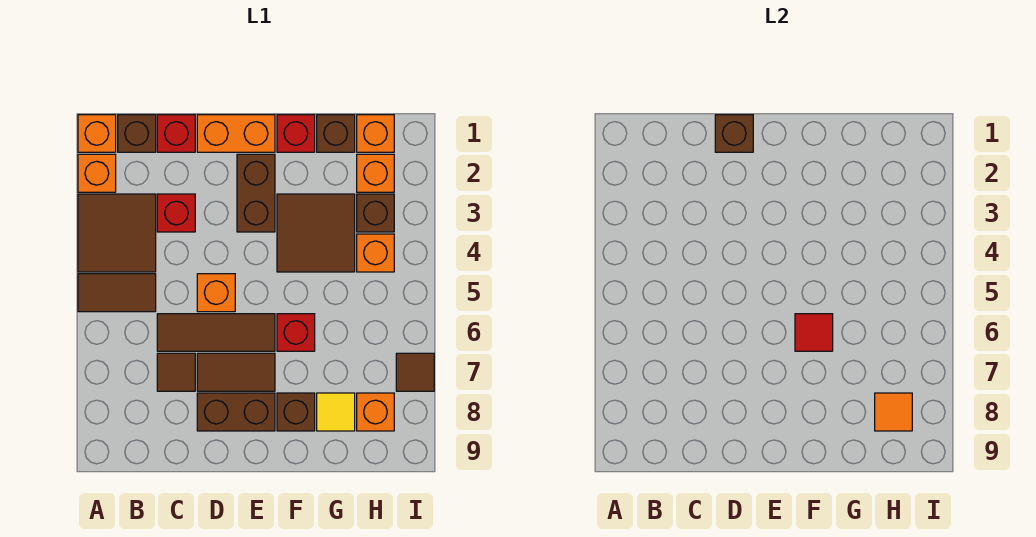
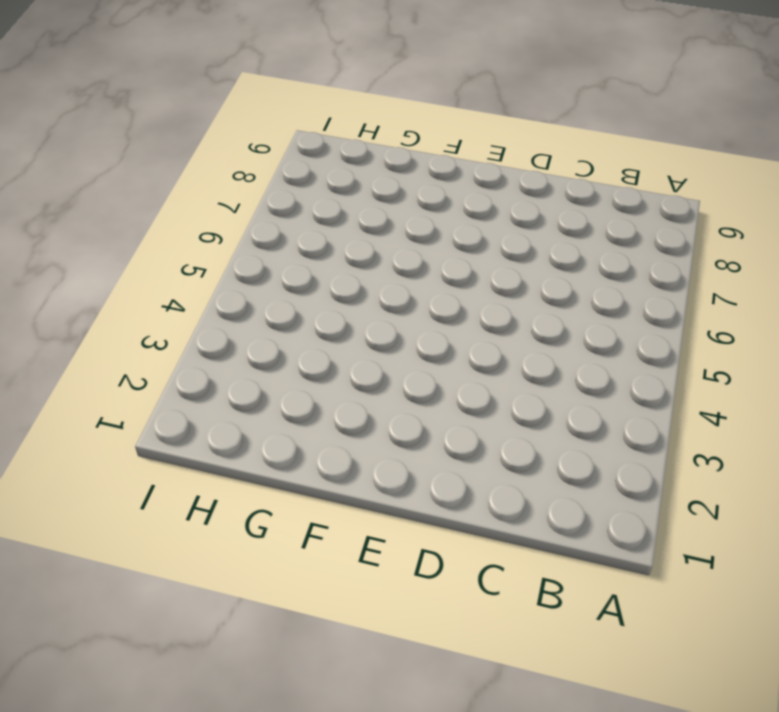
none -> orange 1x1 brick [78,115,116,152]
none -> orange 1x1 brick [78,154,116,192]
none -> brown 2x2 tile [78,194,156,272]

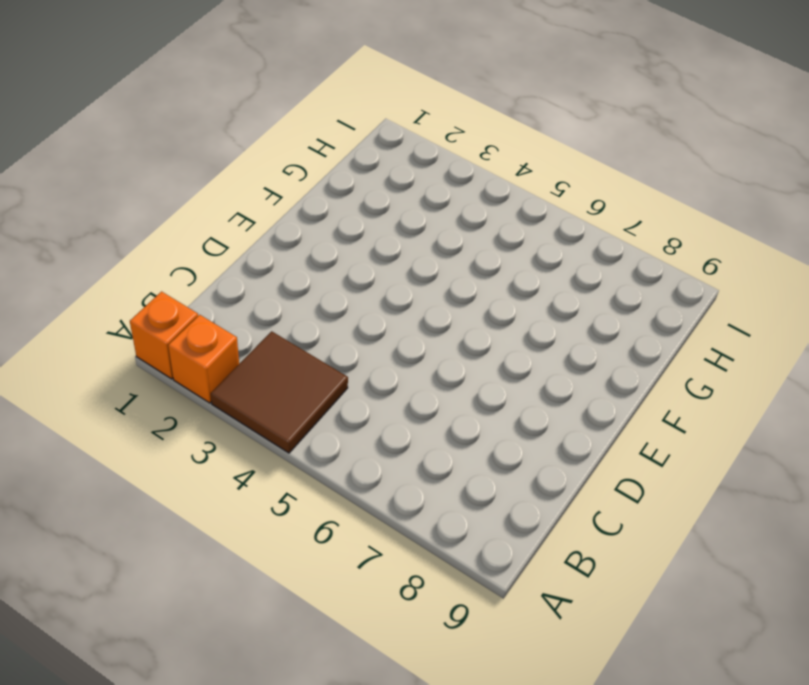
none -> brown 1x2 tile [78,274,156,312]
none -> brown 1x1 brick [118,115,156,152]
none -> red 1x1 brick [157,115,195,152]

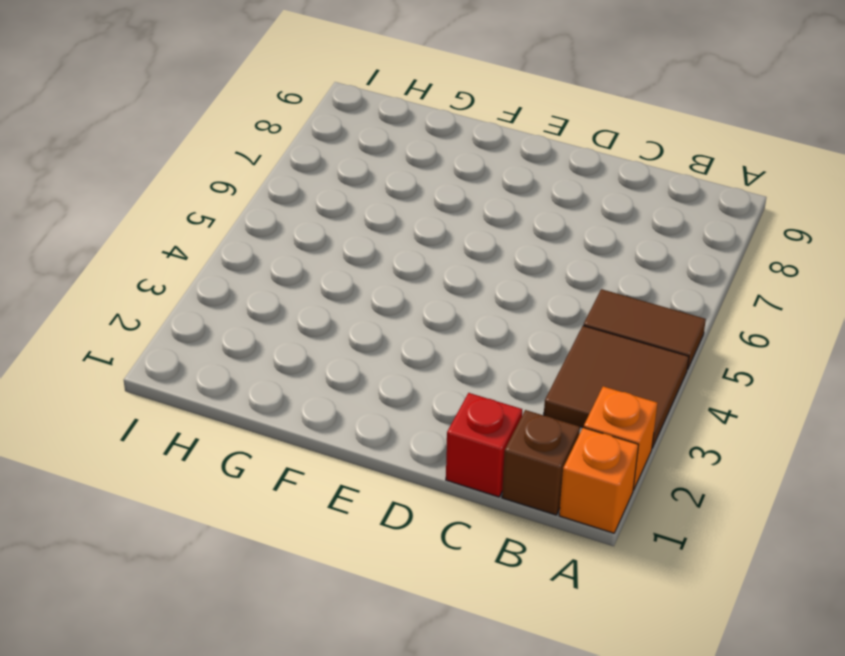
none -> red 1x1 brick [157,194,195,232]
none -> brown 1x3 tile [157,314,275,351]
none -> brown 1x1 tile [157,353,195,391]

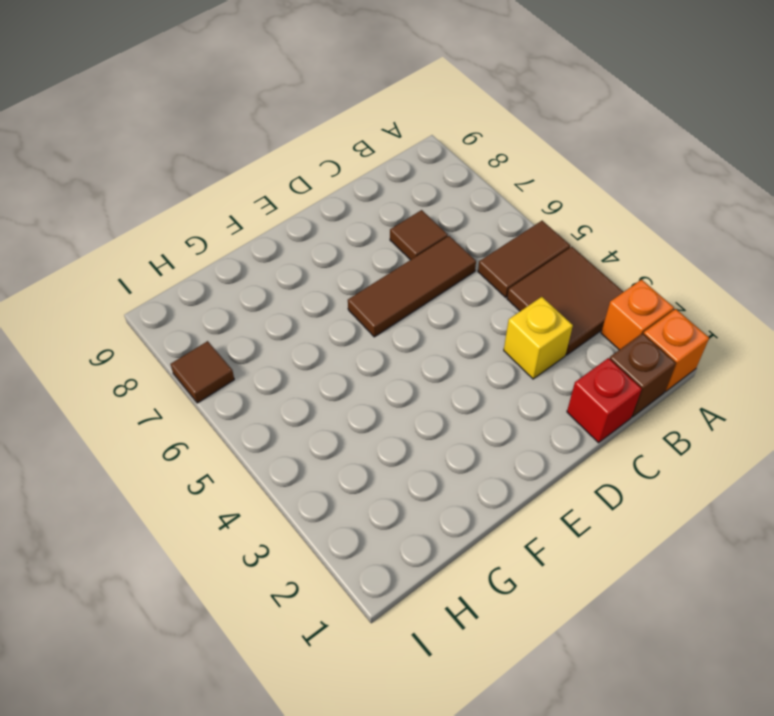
yellow 1x1 brick [504,297,573,379] -> red 1x1 brick [157,194,195,232]
none -> orange 1x2 brick [197,115,275,152]
none -> orange 1x1 brick [197,274,235,312]
none -> brown 1x2 tile [197,353,275,391]

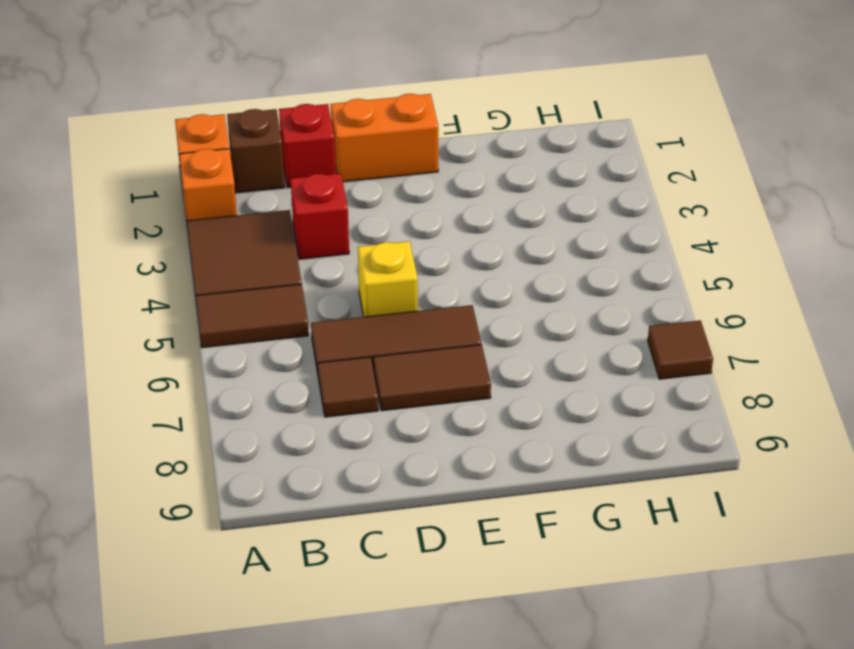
yellow 1x1 brick [358,241,418,317] -> orange 1x1 brick [197,274,235,312]
none -> brown 1x2 brick [197,393,275,431]
none -> brown 1x2 brick [237,154,275,232]
none -> red 1x1 brick [277,115,315,152]

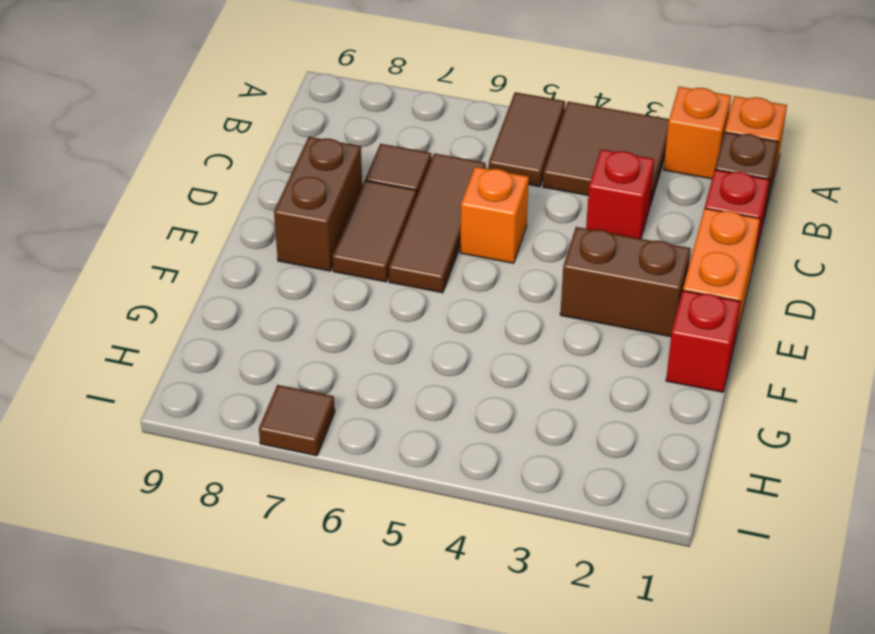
none -> brown 2x2 tile [277,194,355,272]
none -> red 1x1 brick [277,314,315,351]
none -> brown 1x1 brick [277,393,315,431]

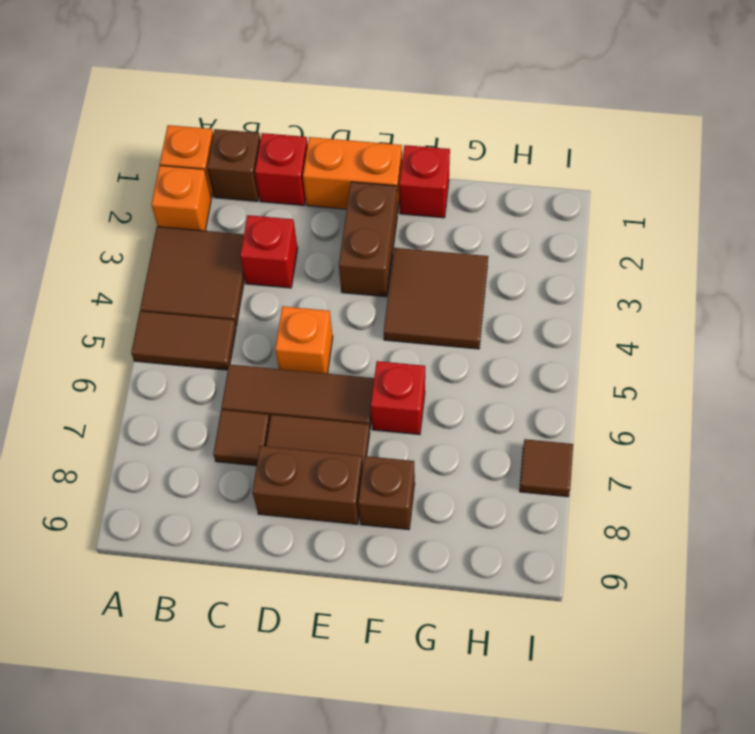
none -> brown 1x1 brick [317,115,355,152]
none -> yellow 1x1 tile [317,393,355,431]
none -> orange 1x1 brick [357,115,394,152]

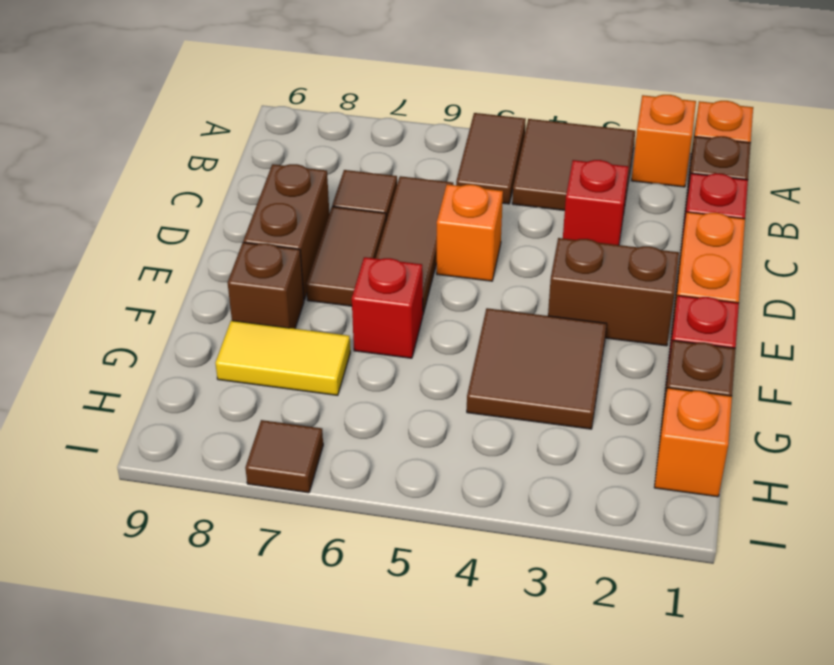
yellow 1x2 tile [215,321,350,395] -> yellow 1x1 tile [317,393,355,431]
none -> orange 1x1 brick [357,154,394,192]
none -> brown 1x1 brick [357,194,394,232]
none -> orange 1x1 brick [357,234,394,272]

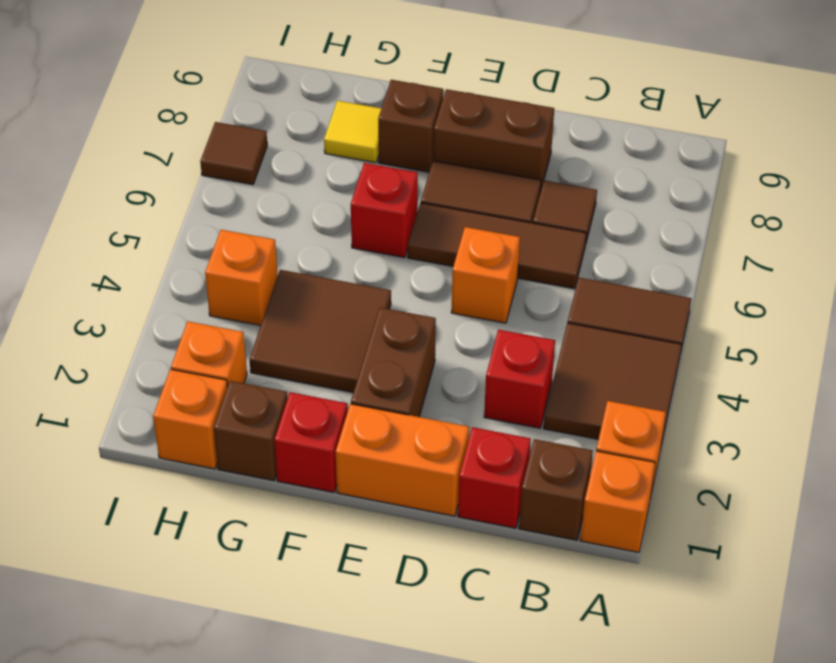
none -> brown 1x1 brick [357,194,394,232]
none -> orange 1x1 brick [357,393,394,431]
none -> brown 1x1 brick [715,115,753,152]

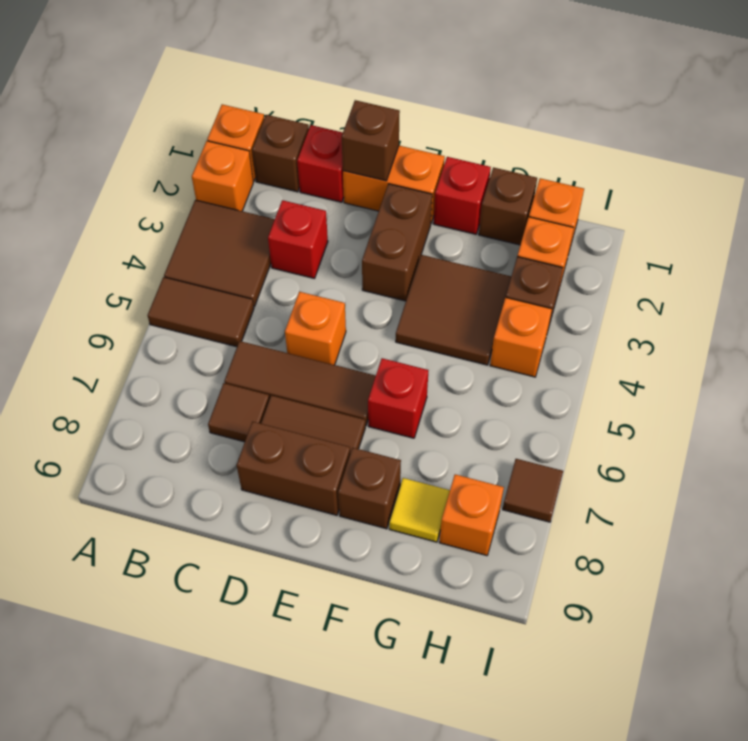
none -> red 1x1 tile [795,314,833,351]
none -> orange 1x1 tile [875,393,912,431]

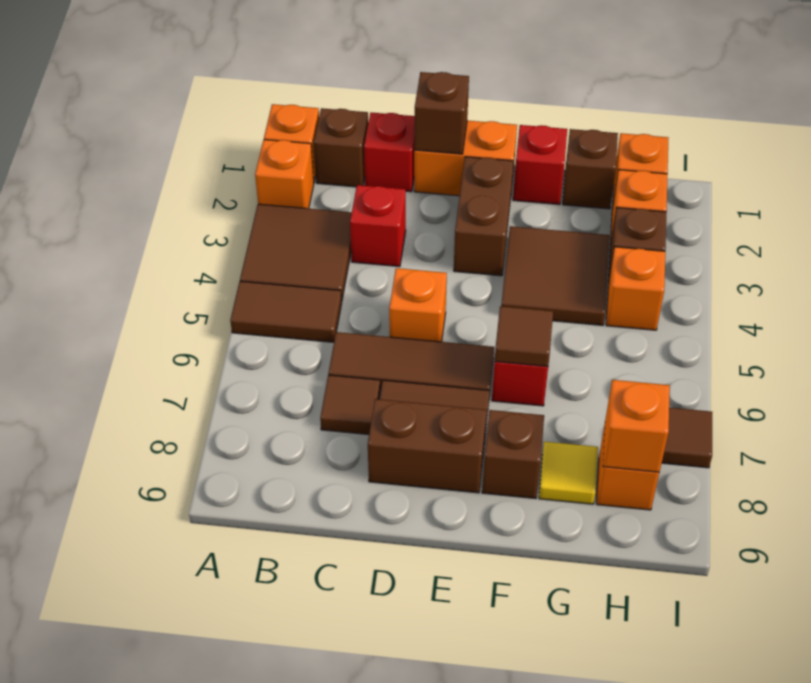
brown 1x1 tile [495,306,553,366] -> red 1x1 tile [795,314,833,351]
orange 1x1 brick [603,380,670,472] -> orange 1x1 tile [875,393,912,431]

